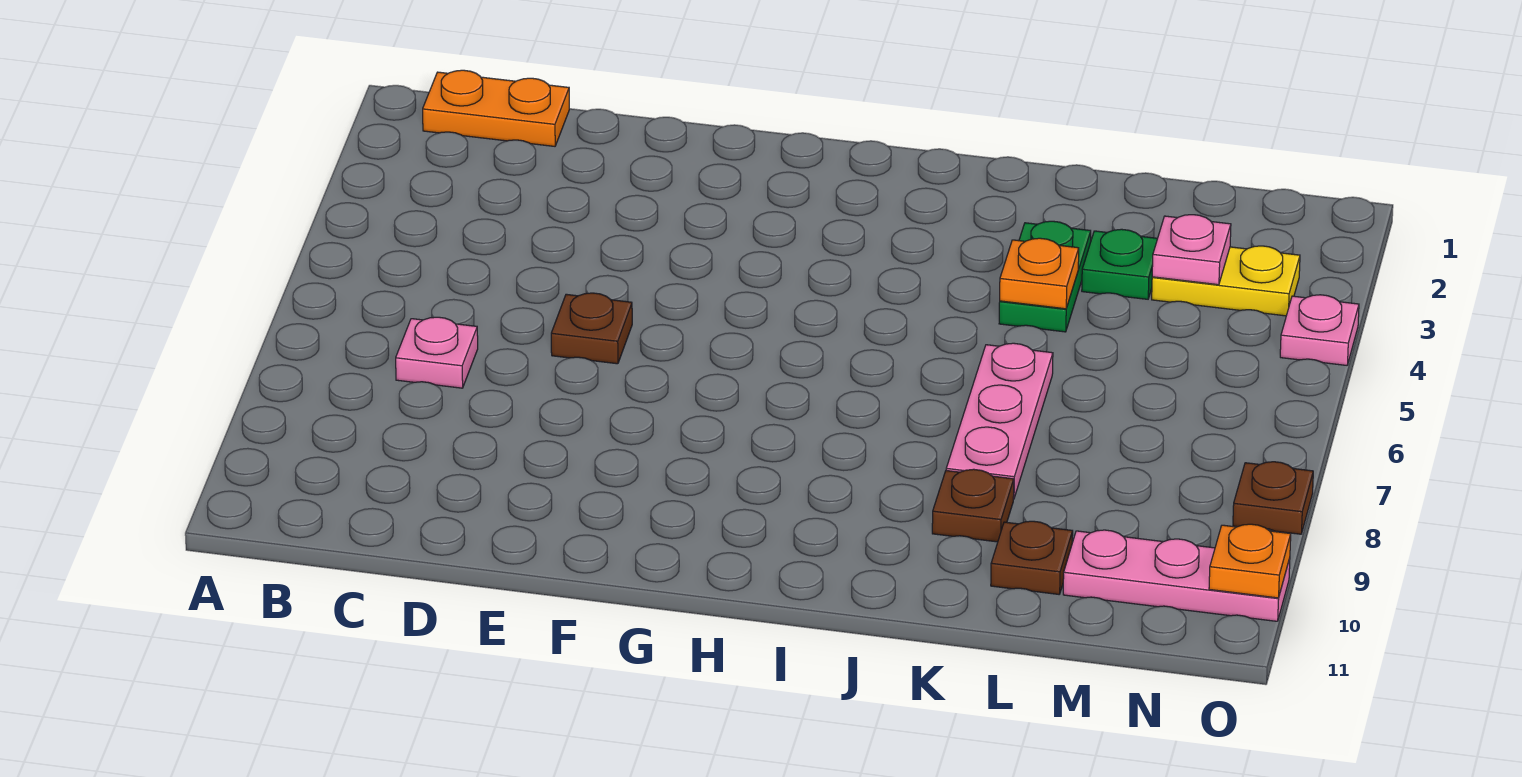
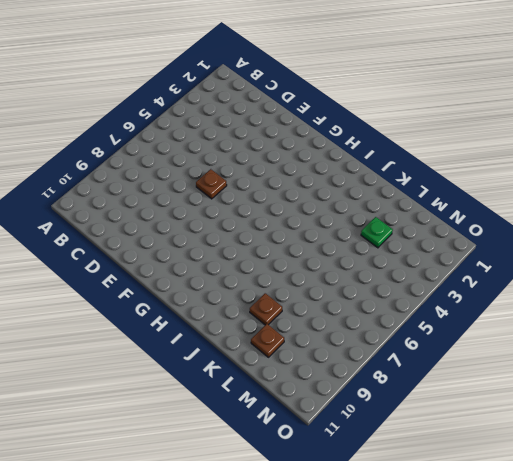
none -> orange 1x2 plate [423,70,569,146]
none -> pink 1x1 plate [396,317,478,388]
none -> green 1x2 plate [999,221,1091,332]

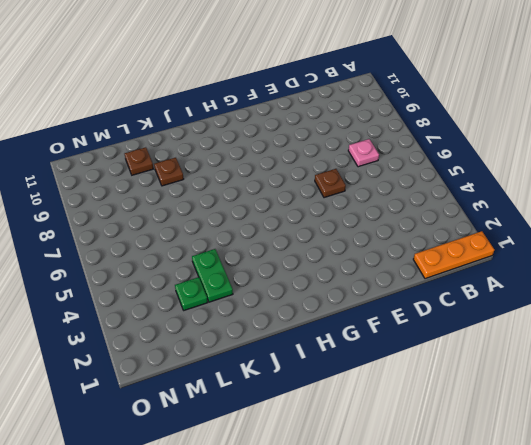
orange 1x3 plate [413,231,494,279] -> orange 1x2 plate [423,70,569,146]
none -> pink 1x3 plate [946,343,1053,499]
none -> yellow 1x2 plate [1152,246,1300,316]
none -> pink 1x3 plate [1063,530,1290,621]

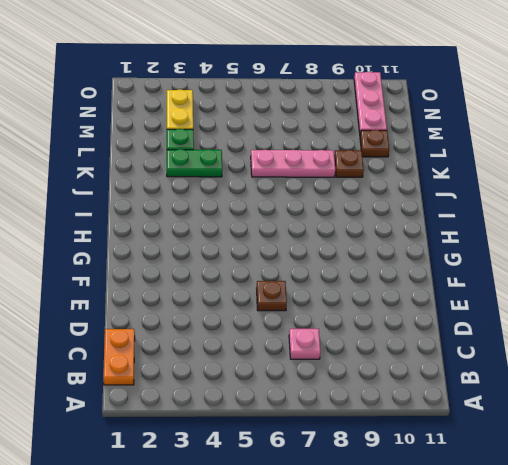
none -> pink 1x1 plate [1280,295,1359,365]
none -> brown 1x1 plate [1233,462,1313,534]
none -> orange 1x1 plate [1000,238,1079,309]

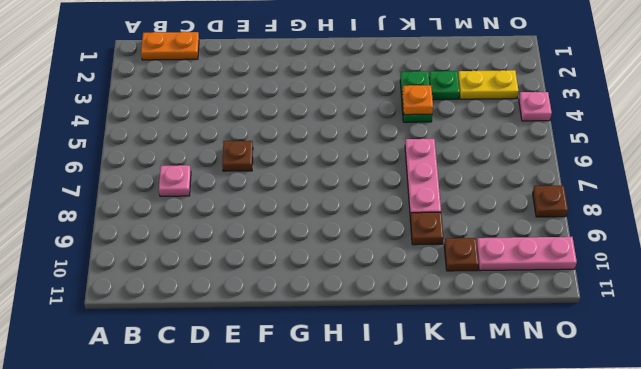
none -> pink 1x1 plate [1152,215,1231,285]
none -> orange 1x1 plate [1209,524,1291,598]

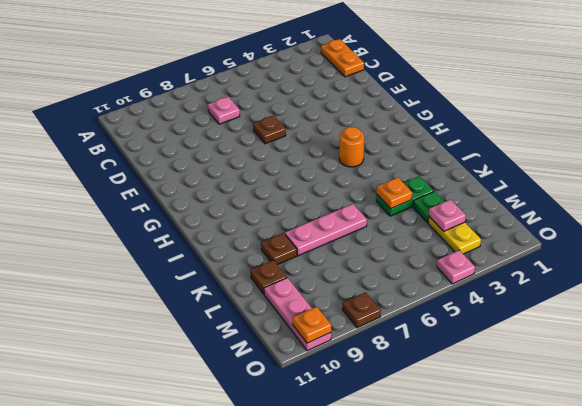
orange 1x1 round brick [339,127,364,167] -> none

